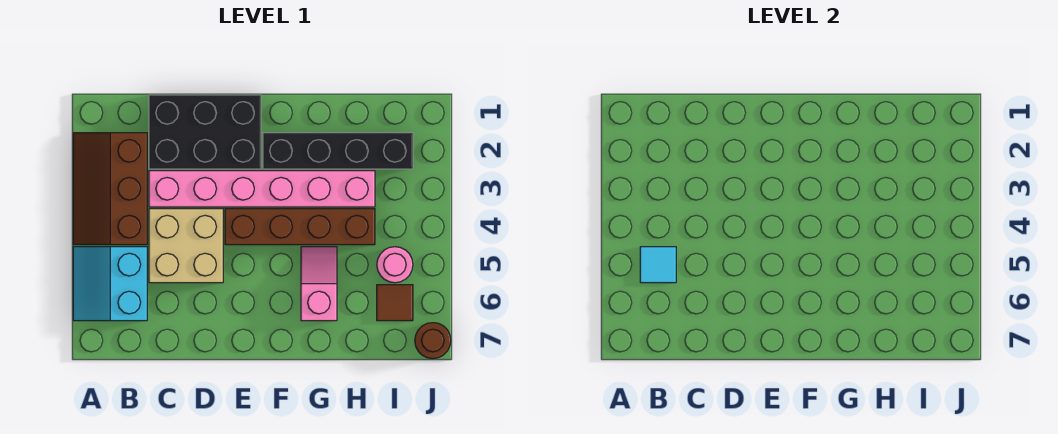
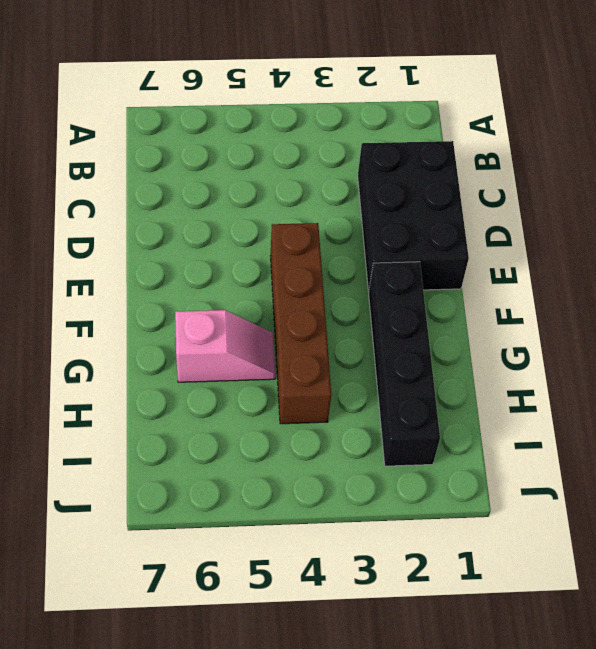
none -> brown 2x3 slope [73,133,147,245]
none -> cyan 2x2 slope [73,247,147,321]
none -> pink 1x6 brick [149,171,375,207]

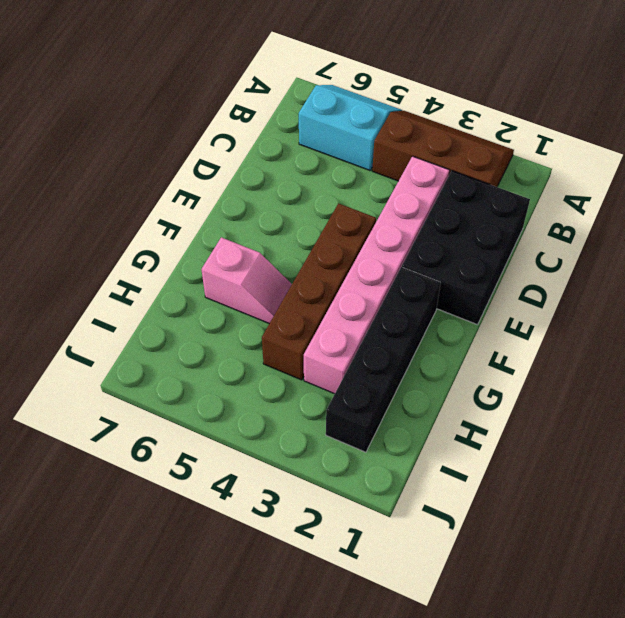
none -> tan 2x2 brick [149,209,223,283]
none -> pink 1x1 round brick [377,247,413,283]
none -> brown 1x1 tile [377,285,413,321]

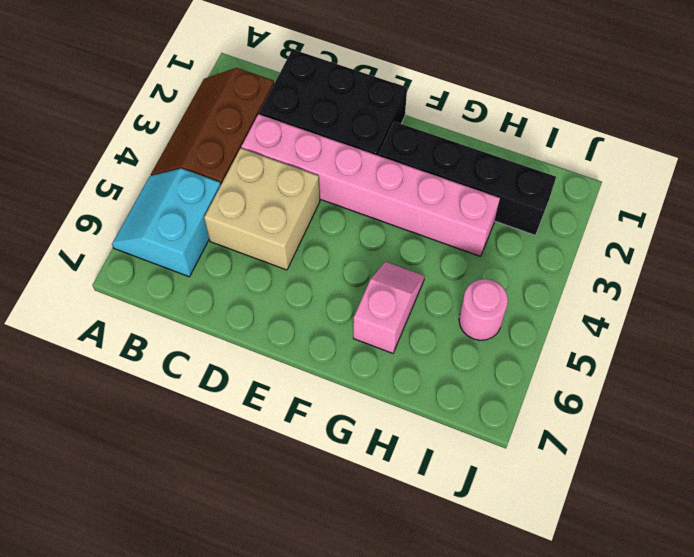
none -> brown 1x4 brick [225,209,375,245]
none -> brown 1x1 tile [377,285,413,321]
none -> brown 1x1 round brick [415,323,451,359]

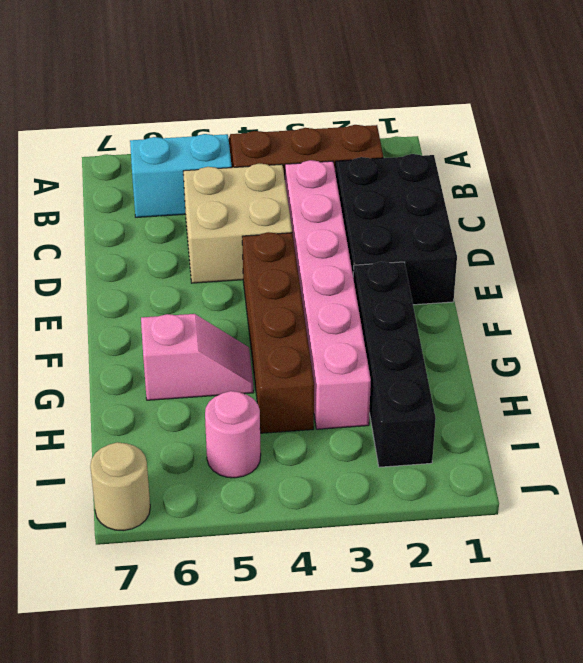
tan 1x1 round brick [90,442,150,531] -> brown 1x1 round brick [415,323,451,359]
none -> brown 1x1 tile [377,285,413,321]
none -> cyan 1x1 tile [640,247,676,283]

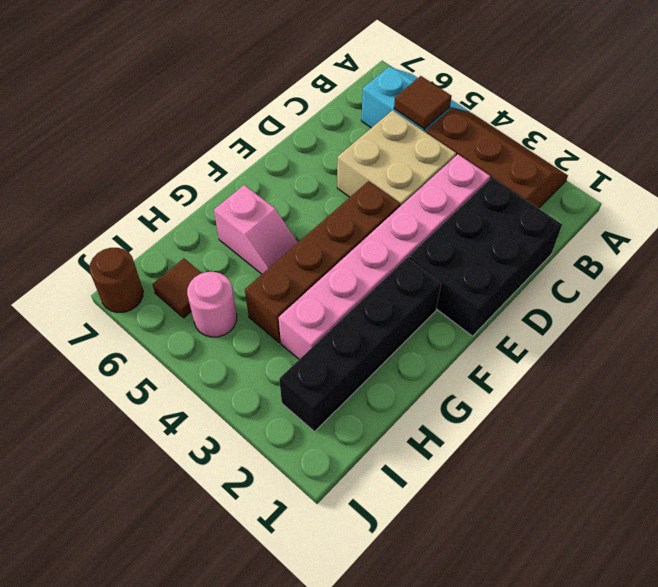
brown 1x1 tile [394,76,452,129] -> cyan 1x1 tile [640,247,676,283]

